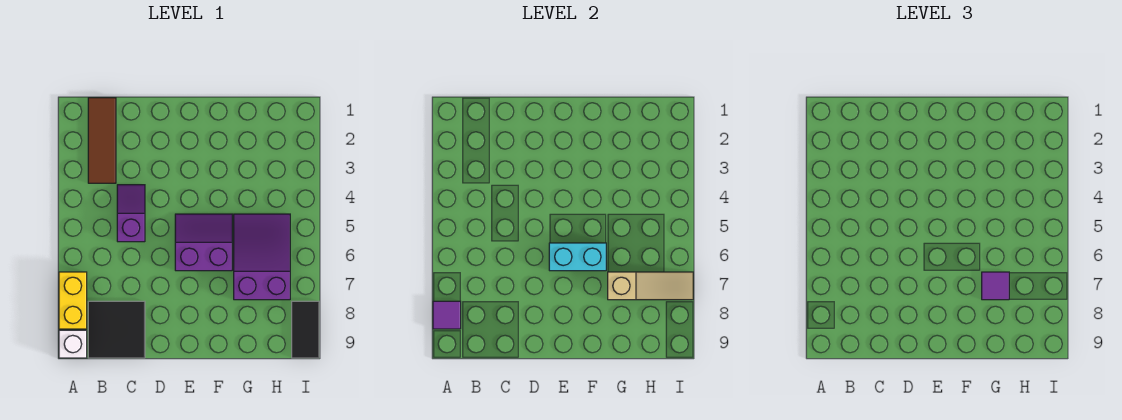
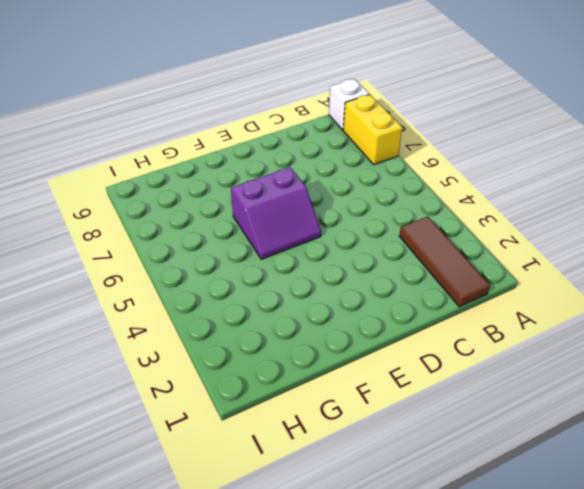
none -> black 2x2 tile [88,301,145,358]
none -> purple 1x2 slope [117,185,145,242]
none -> purple 2x3 slope [234,214,290,300]

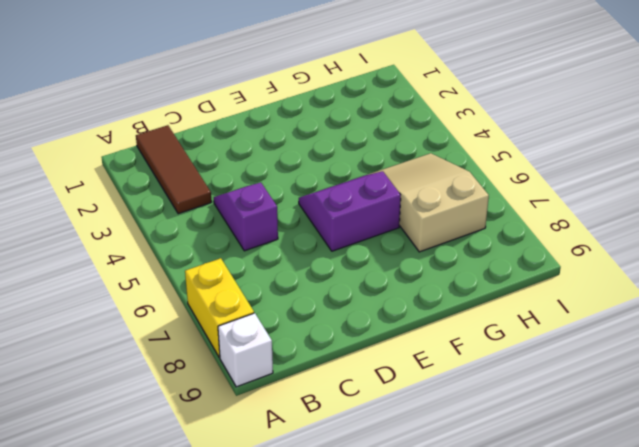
tan 2x3 slope [371,153,489,252] -> purple 2x3 slope [234,214,290,300]
none -> black 2x2 tile [88,301,145,358]
none -> black 1x2 tile [292,301,319,358]
none -> purple 1x1 tile [433,301,461,329]

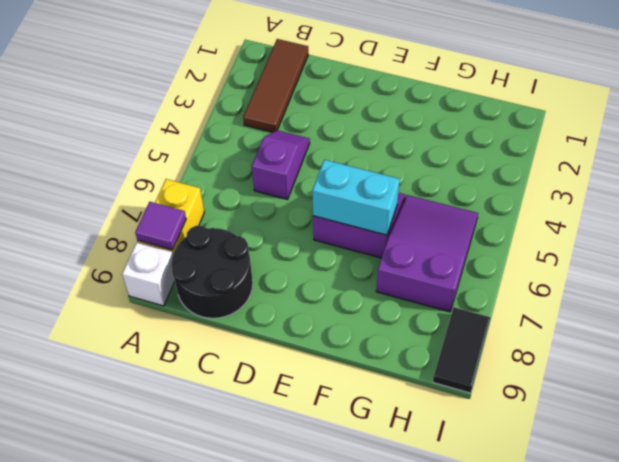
black 2x2 round brick [172,226,253,318] -> black 2x2 tile [88,301,145,358]
none -> tan 1x3 slope [608,272,693,300]
none -> purple 1x1 tile [982,272,1009,300]

